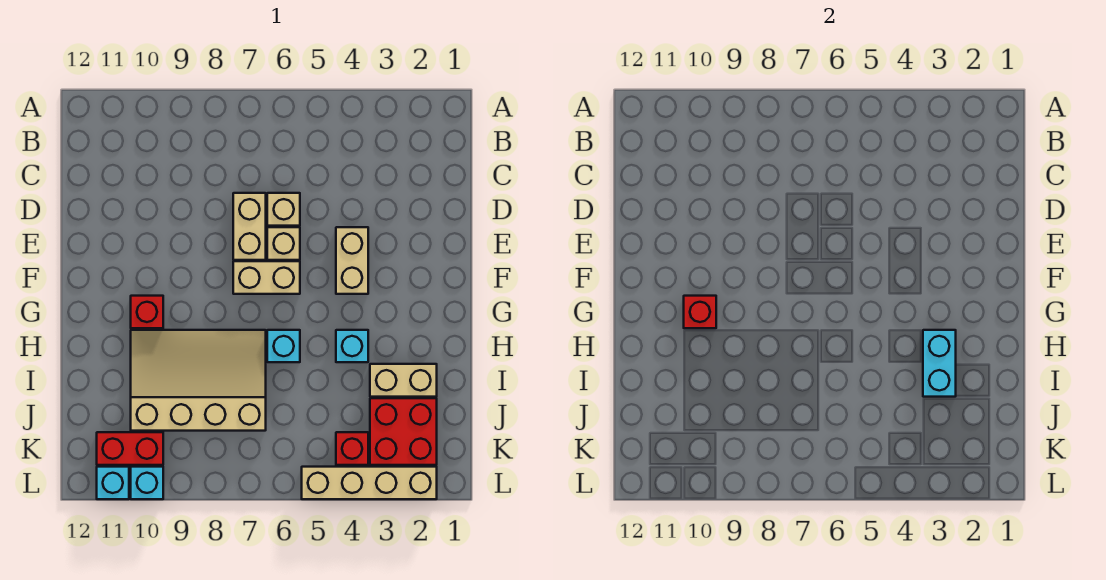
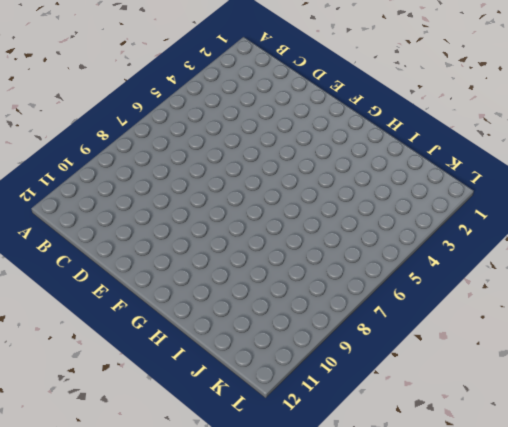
none -> tan 1x1 brick [267,193,300,226]
none -> tan 1x2 brick [233,193,266,260]
none -> tan 1x2 brick [336,227,368,294]

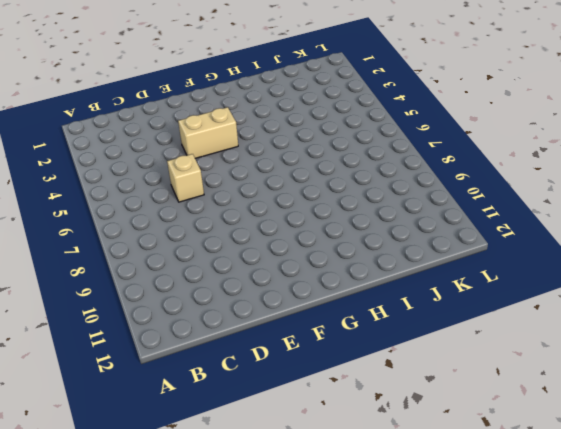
none -> tan 1x2 brick [233,193,266,260]
none -> tan 1x1 brick [267,227,300,260]
none -> tan 1x2 brick [233,261,300,294]

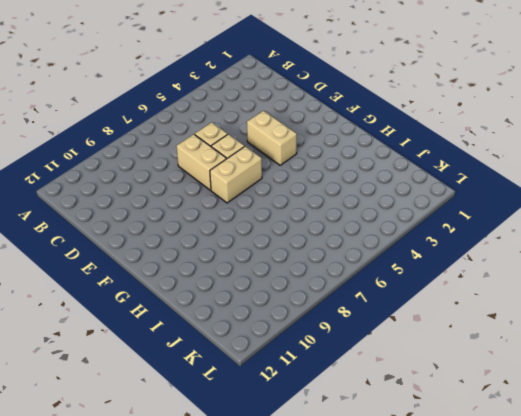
none -> red 1x1 brick [131,296,163,328]
none -> cyan 1x1 brick [336,330,368,362]
none -> cyan 1x1 brick [267,330,300,362]

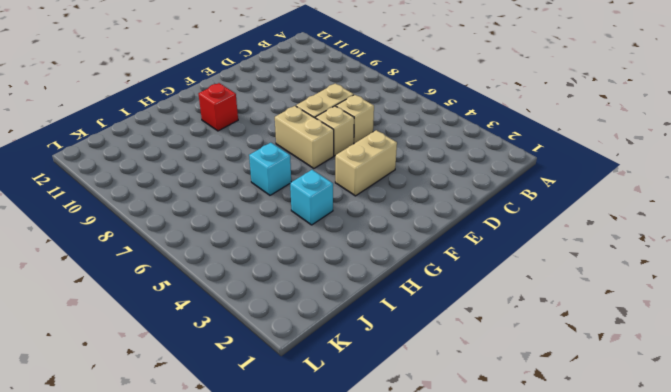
none -> tan 3x4 slope [131,330,266,431]
none -> tan 1x2 brick [370,364,437,397]
none -> red 2x2 brick [370,398,437,465]

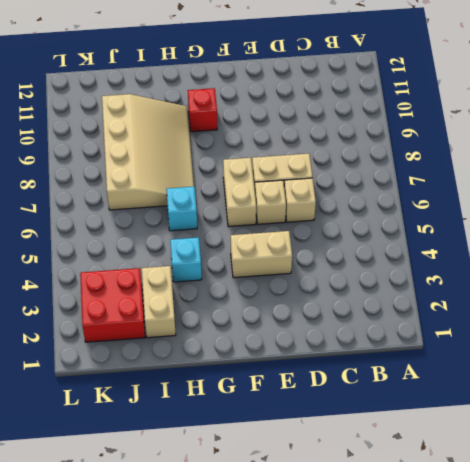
none -> red 1x1 brick [336,432,368,465]
none -> red 1x2 brick [97,432,163,465]
none -> tan 1x4 brick [302,467,437,499]

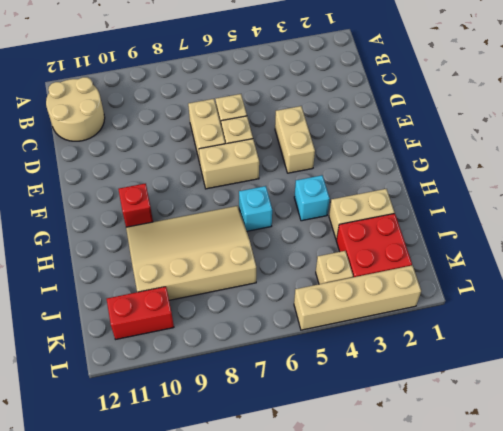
tan 2x2 round brick [46,77,105,141] -> none
tan 1x1 brick [316,251,353,284] -> red 1x1 brick [336,432,368,465]
none -> cyan 1x1 brick [131,467,163,499]
none -> cyan 1x1 brick [97,467,129,499]
none -> red 1x1 brick [684,296,716,328]

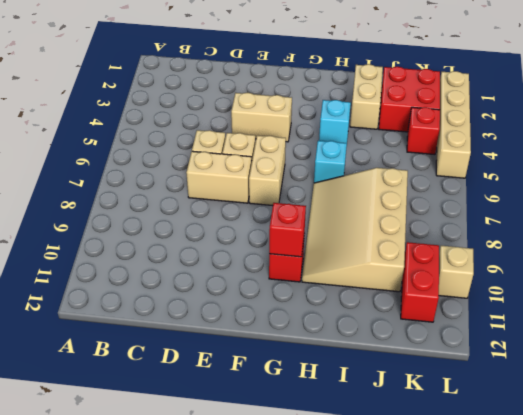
tan 1x1 brick [439,246,474,298] -> cyan 1x1 brick [131,467,163,499]
none -> cyan 1x1 brick [97,467,129,499]
none -> cyan 1x2 brick [923,330,956,397]

